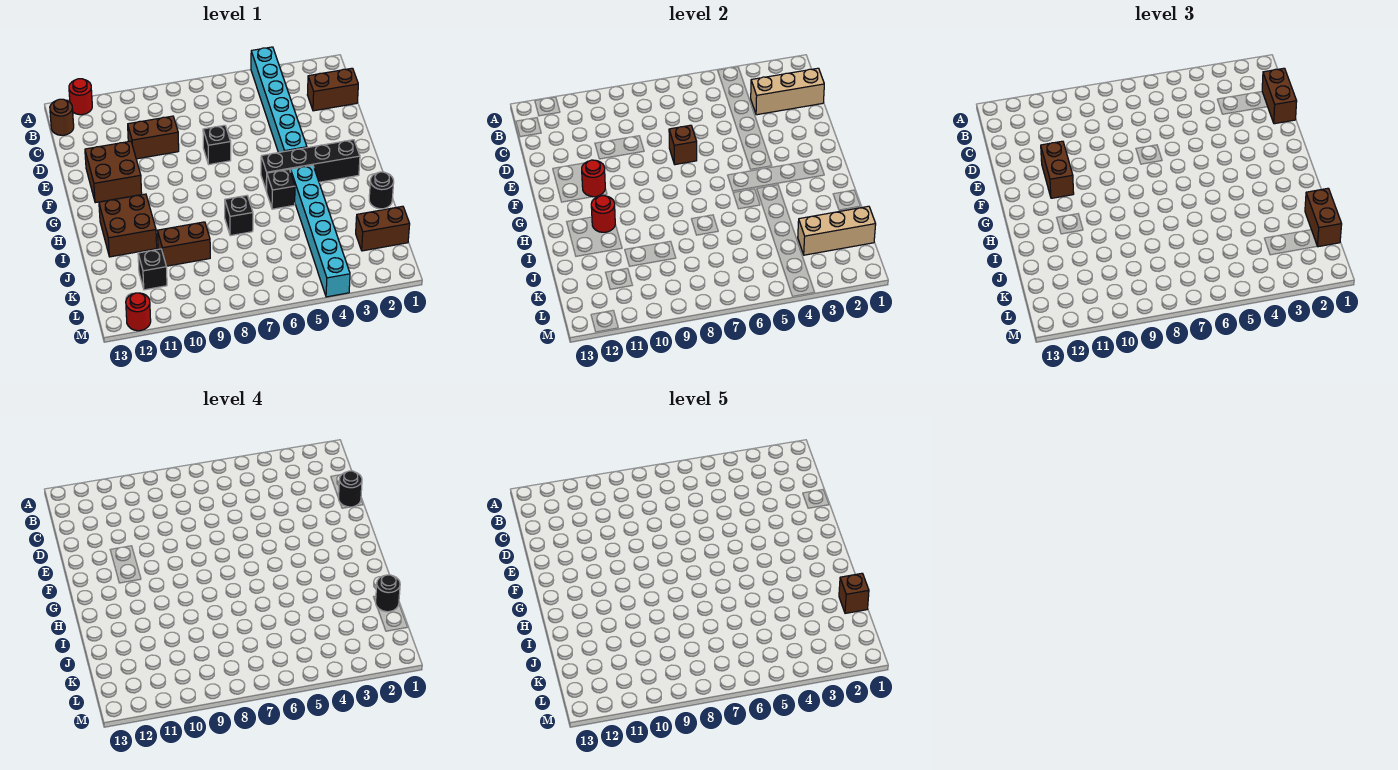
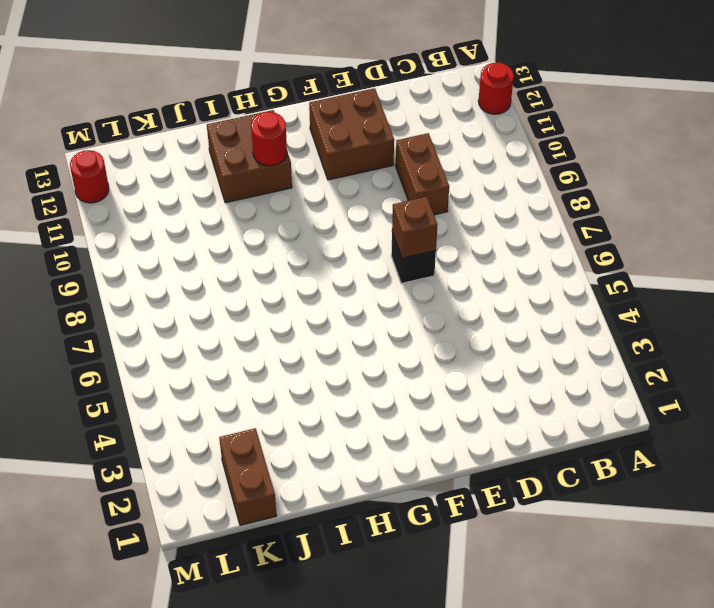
none -> cyan 1x6 brick [251,47,307,153]
none -> brown 1x1 round brick [50,99,74,135]
none -> brown 1x2 brick [307,68,358,111]

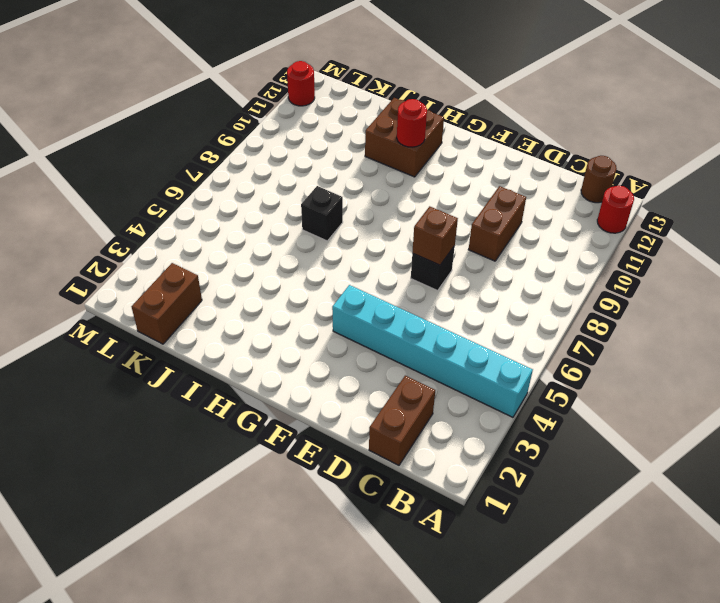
none -> brown 2x2 brick [85,141,142,203]
none -> black 1x4 brick [261,140,360,191]
none -> cyan 1x6 brick [291,165,350,297]

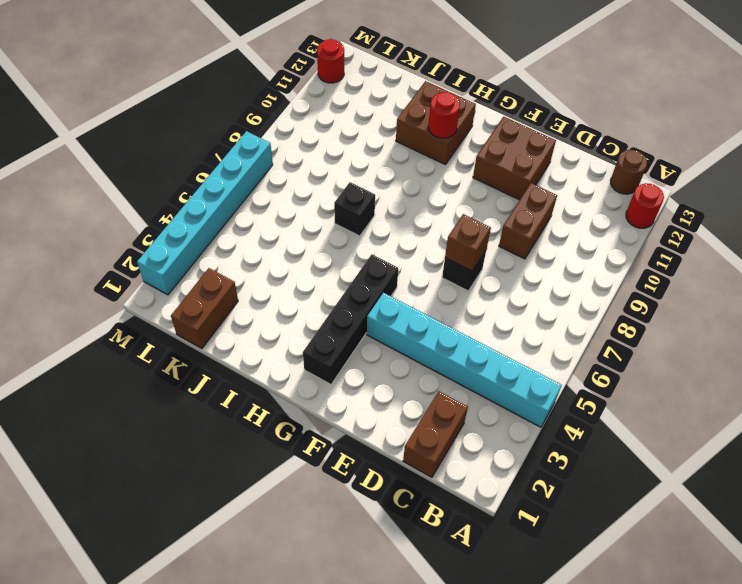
cyan 1x6 brick [137,131,273,295] -> cyan 1x6 brick turned to [291,165,350,297]
none -> black 1x1 brick [267,169,295,209]
none -> black 1x1 round brick [369,172,394,209]
none -> brown 1x2 brick [157,222,210,266]

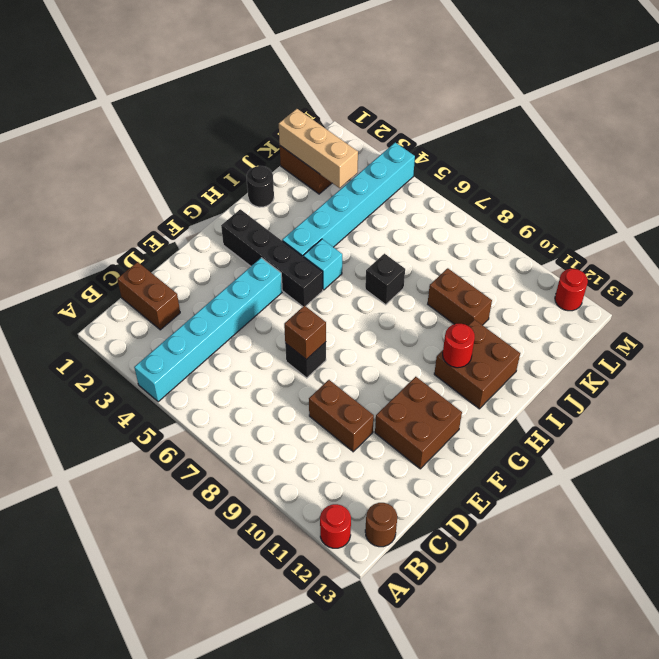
cyan 1x1 brick [303,239,342,290] -> black 1x1 brick [267,169,295,209]
none -> black 1x1 brick [138,249,167,290]
none -> tan 1x3 brick [751,68,824,115]
none -> red 1x1 round brick [582,160,605,197]

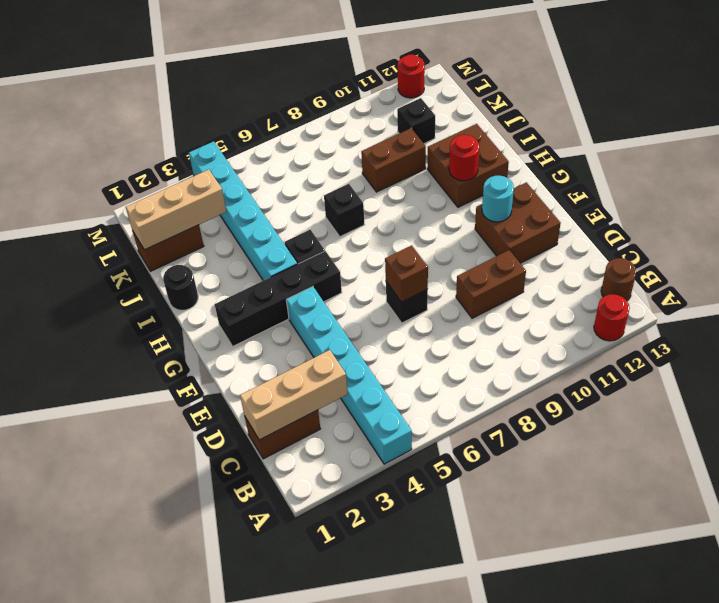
cyan 1x1 round brick [482,176,514,222] -> red 1x1 round brick [582,160,605,197]
none -> brown 1x2 brick [1262,68,1297,124]
none -> brown 1x2 brick [1041,141,1074,198]
none -> brown 1x2 brick [1305,188,1342,247]

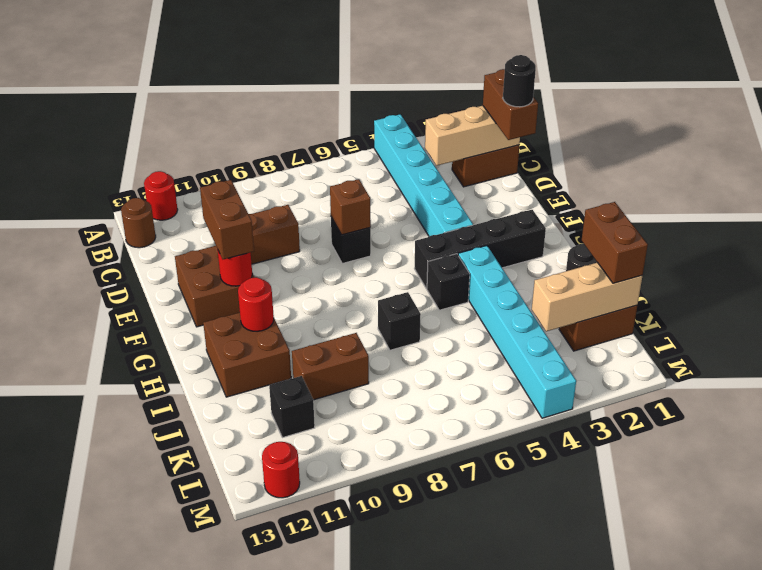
none -> black 1x1 round brick [376,575,400,612]
none -> brown 1x1 brick [839,573,869,613]

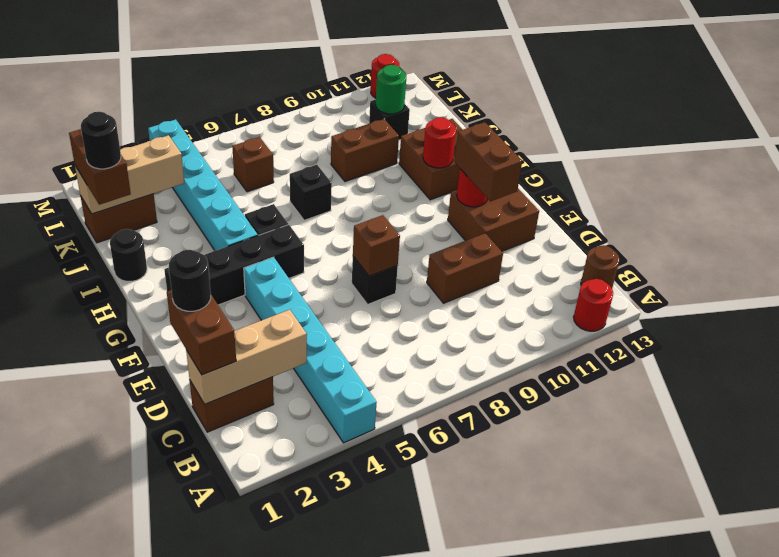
brown 1x1 brick [232,137,274,192] -> brown 1x1 brick moved to [839,573,869,613]
green 1x1 round brick [376,65,406,114] -> none

